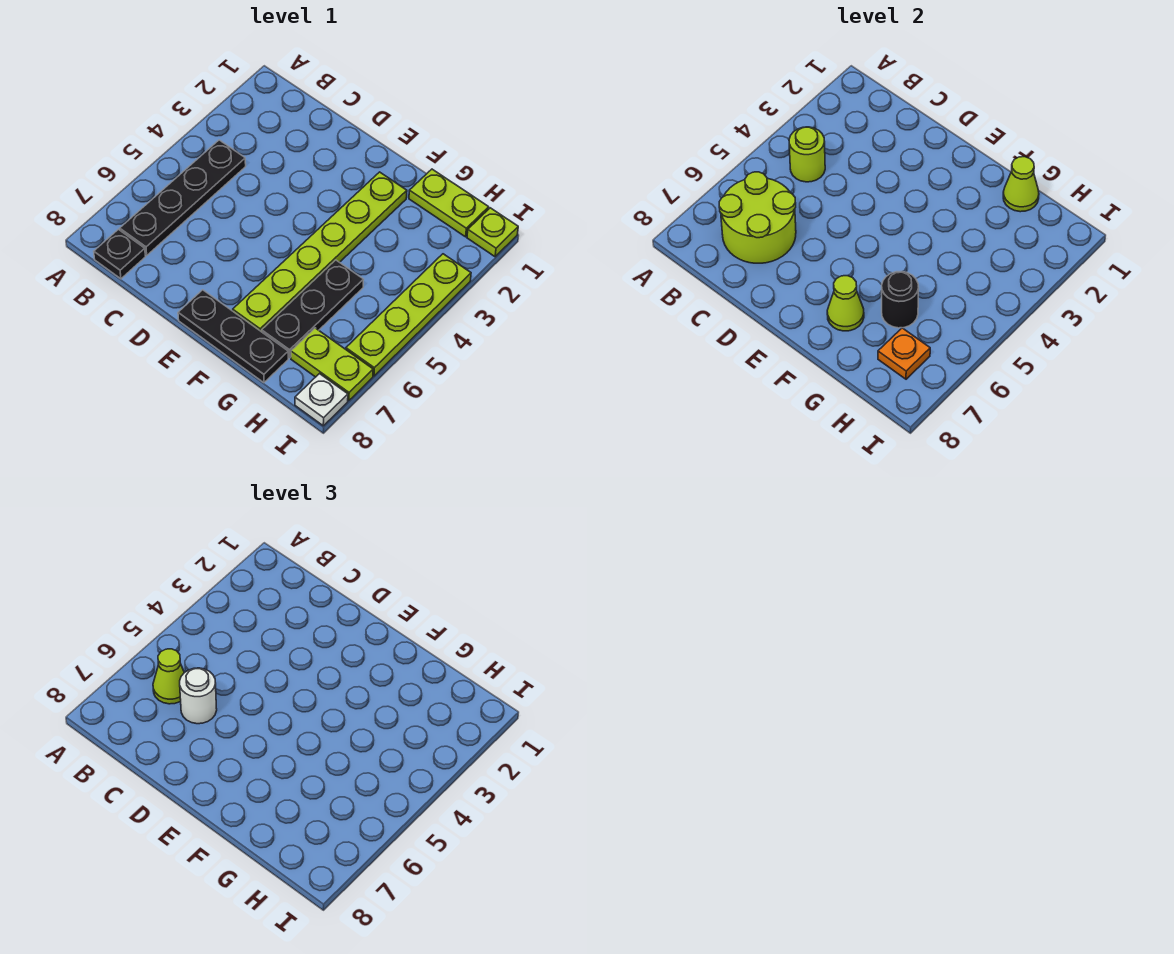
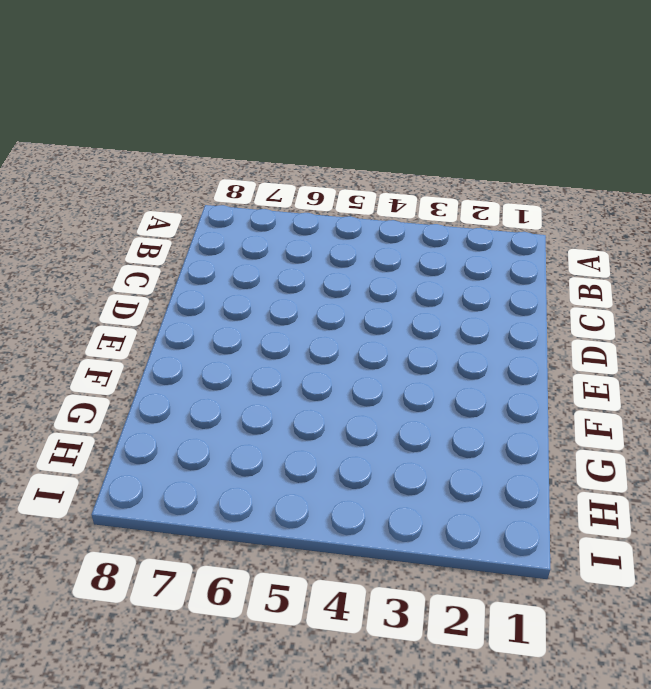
none -> black 1x4 plate [120,140,246,255]
none -> black 1x1 plate [94,229,145,279]
none -> black 1x3 plate [178,290,288,383]

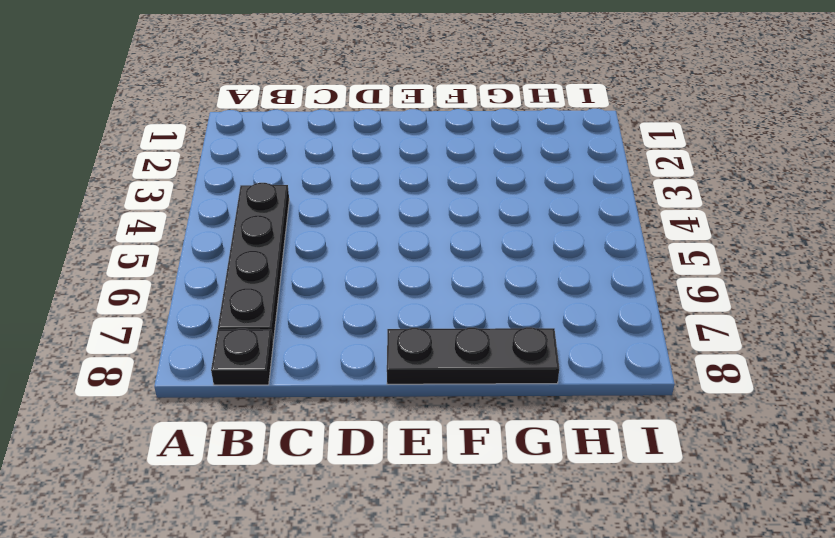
none -> lime 1x6 plate [233,172,407,332]
none -> lime 1x2 plate [409,169,489,237]
none -> black 1x3 plate [262,260,364,358]

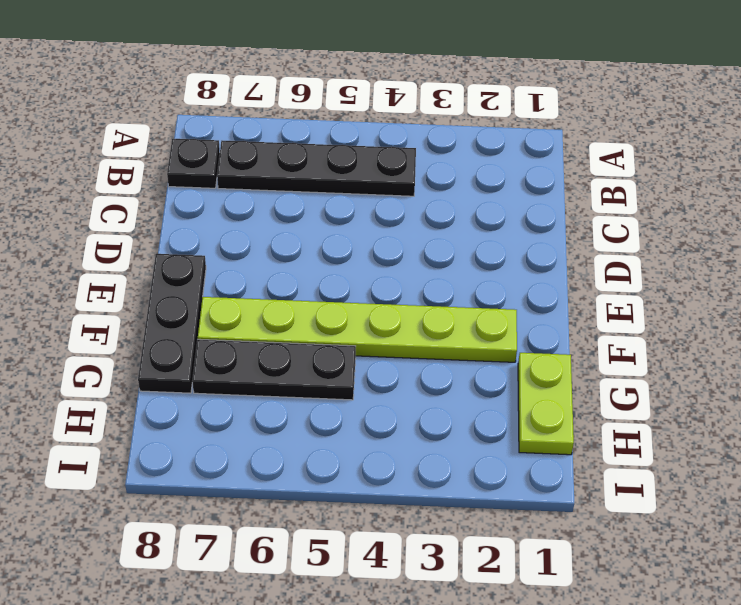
none -> lime 1x2 plate [291,328,373,401]
none -> lime 1x1 plate [467,208,518,257]
none -> lime 1x4 plate [346,254,471,376]

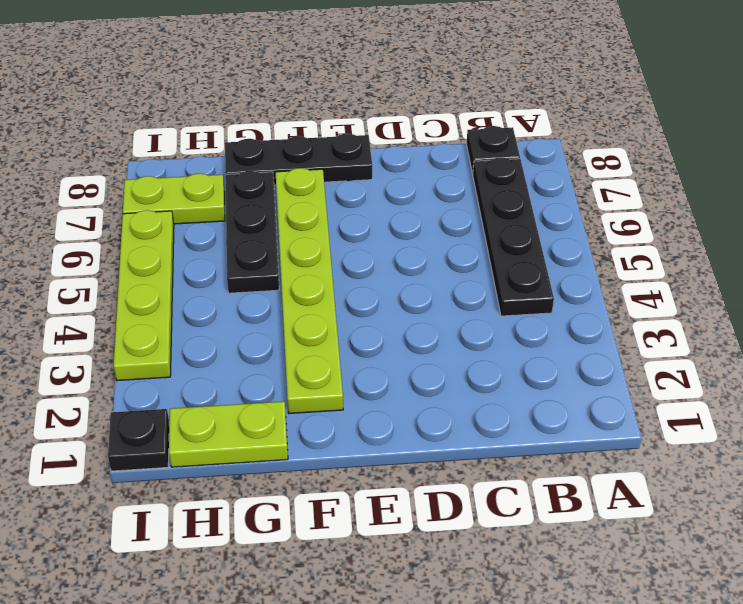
black 1x1 plate [108,409,169,471] -> lime 1x1 plate [467,208,518,257]
none -> white 1x1 plate [295,374,348,426]
none -> lime 1x1 round brick [789,127,825,182]
none -> lime 2x2 round brick [719,172,796,263]

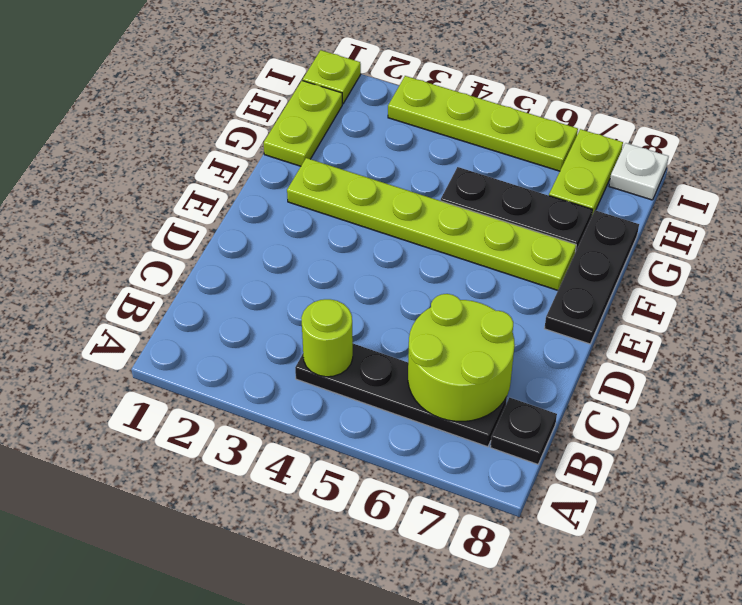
none -> lime 1x1 cone [827,276,864,331]
none -> lime 1x1 cone [1003,157,1039,212]
none -> black 1x1 round brick [882,272,919,328]

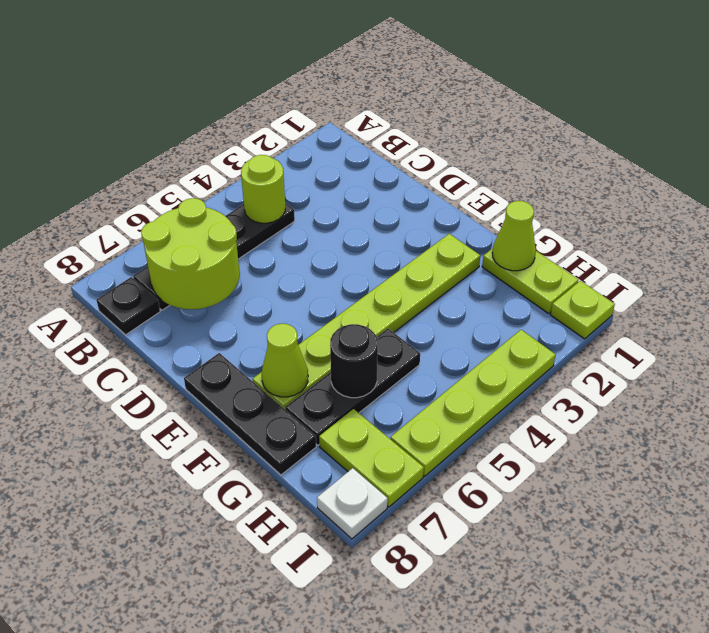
none -> orange 1x1 plate [878,328,930,379]
none -> lime 1x1 cone [153,649,184,704]
none -> white 1x1 round brick [180,668,217,724]

